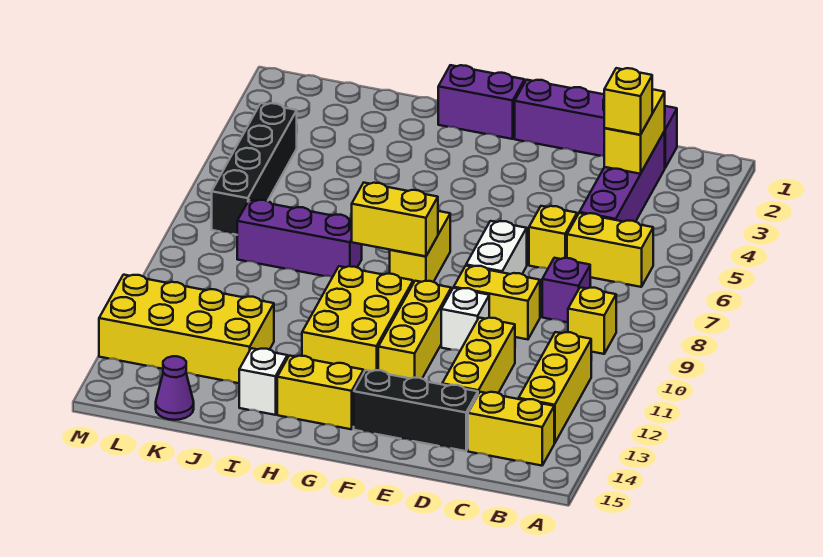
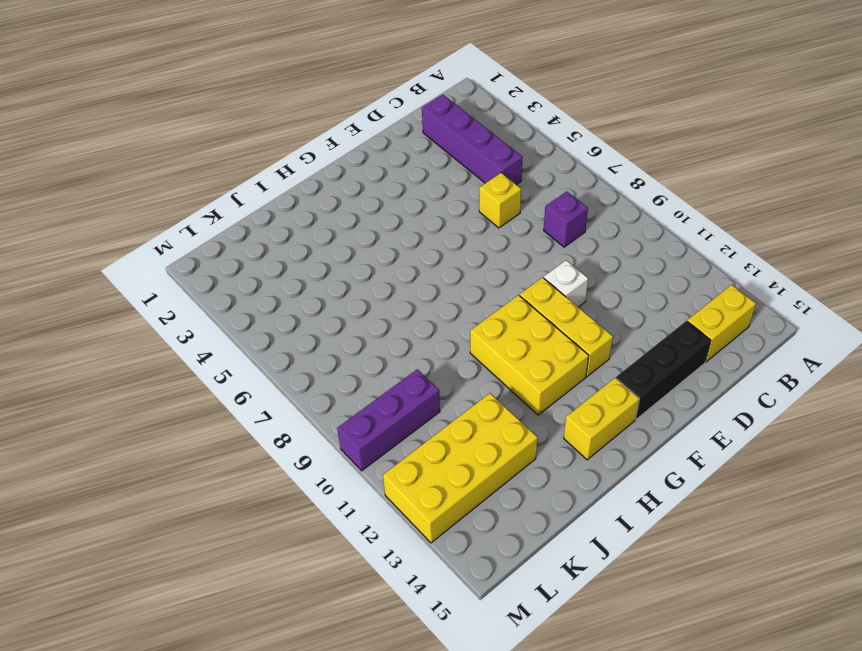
purple 1x3 brick [337,369,440,471] -> purple 1x3 brick moved to [237,200,362,277]
none -> yellow 1x2 brick [567,213,653,287]
none -> yellow 1x1 brick [568,287,616,354]
none -> yellow 1x3 brick [519,332,591,443]

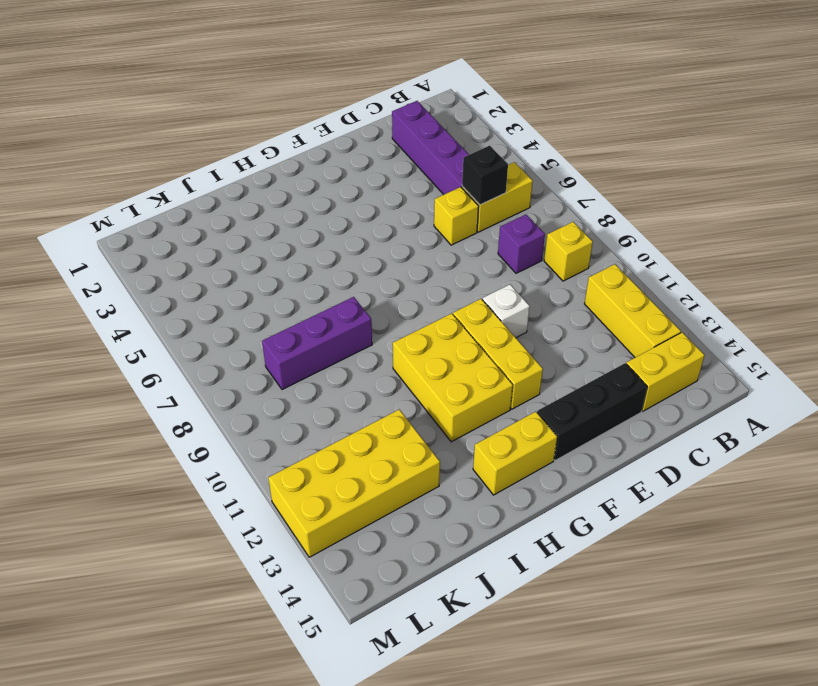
black 1x1 brick [462,146,508,205] -> none
none -> purple 1x4 brick [515,80,677,168]
none -> yellow 1x2 brick [454,266,540,339]
none -> yellow 1x3 brick [442,318,515,394]

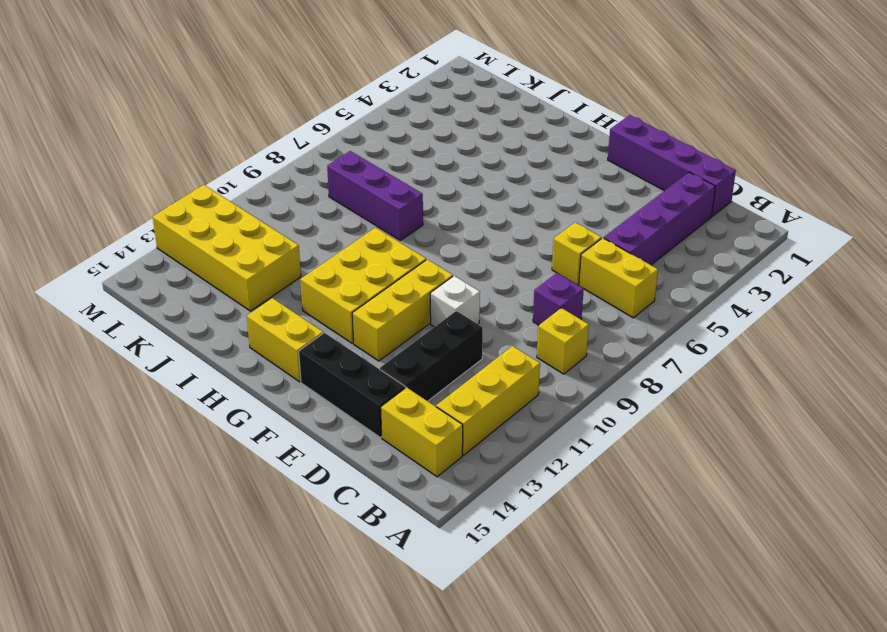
black 1x3 brick [380,311,483,401] -> yellow 1x3 brick [442,318,515,394]
none -> yellow 1x2 brick [454,266,540,339]
none -> white 1x2 brick [466,221,527,274]
none -> purple 1x2 brick [438,65,525,139]

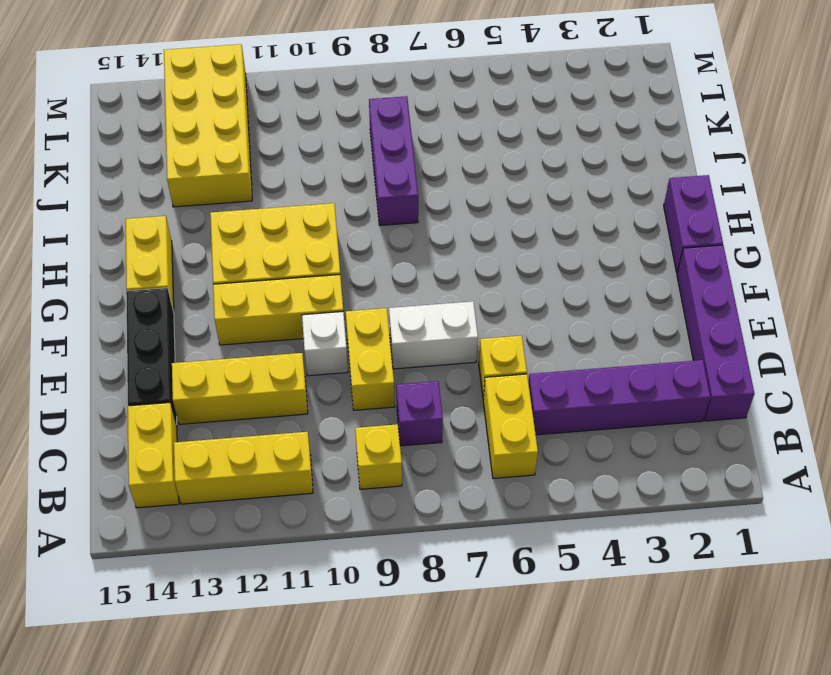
none -> yellow 1x2 brick [390,211,450,283]
none -> white 1x1 brick [239,348,287,415]
none -> purple 1x1 cone [156,356,194,420]

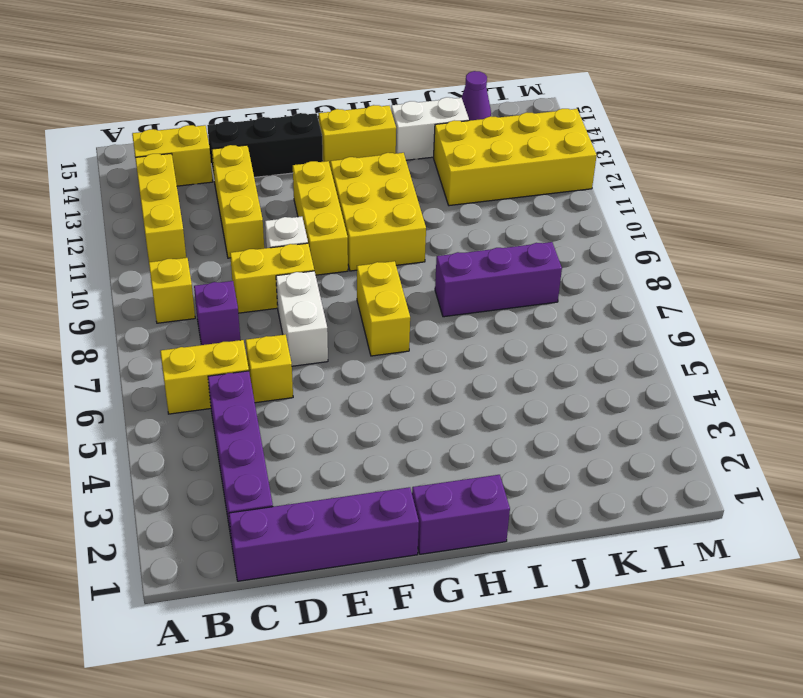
white 1x2 brick [391,97,469,160] -> white 1x1 brick [239,348,287,415]
none -> black 1x4 brick [212,103,297,235]
none -> yellow 1x2 brick [604,89,665,174]
none -> yellow 1x2 brick [352,183,438,256]

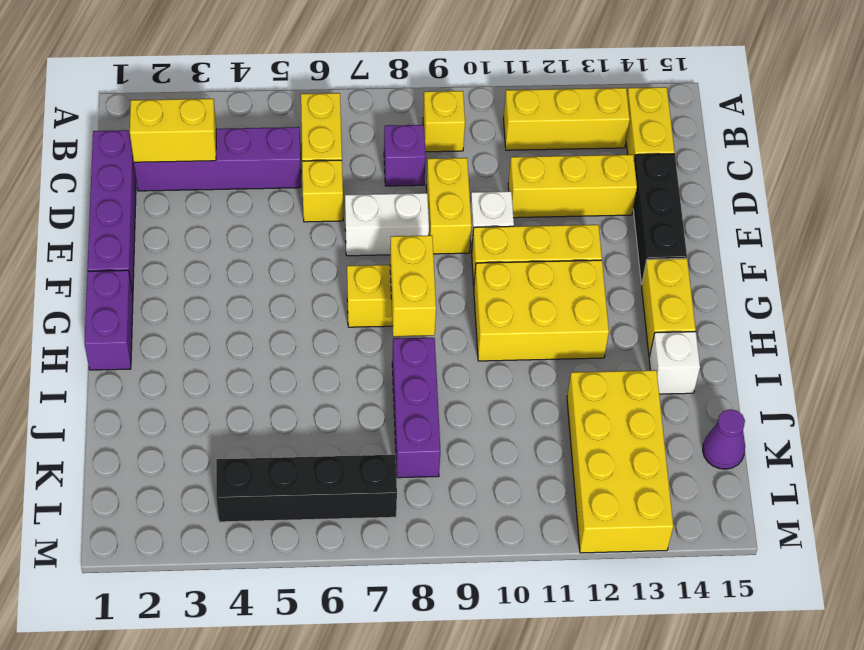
none -> yellow 1x1 brick [604,68,652,135]

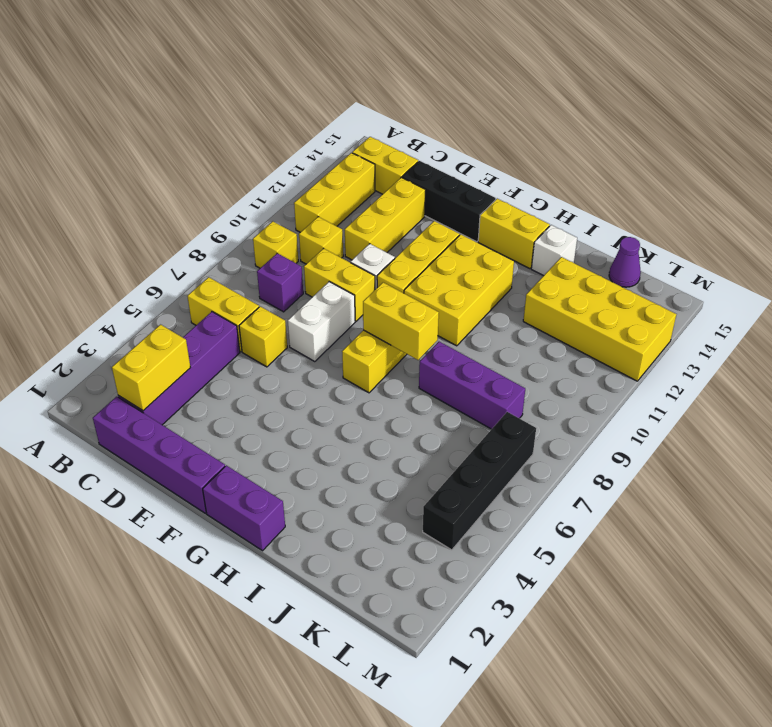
yellow 1x1 brick [299,217,343,264] -> yellow 1x1 brick moved to [604,68,652,135]

